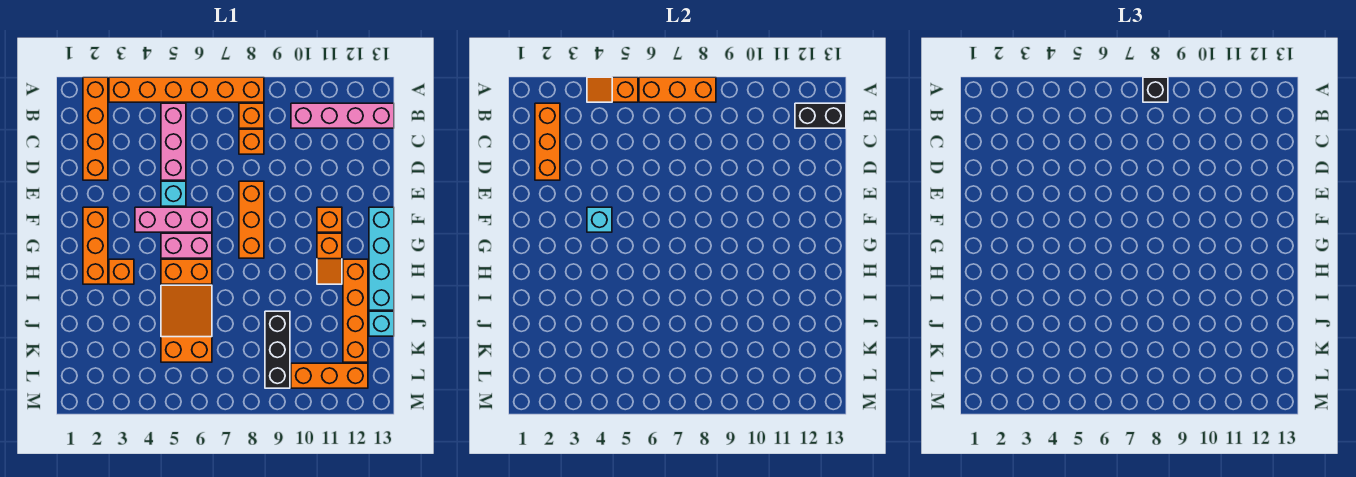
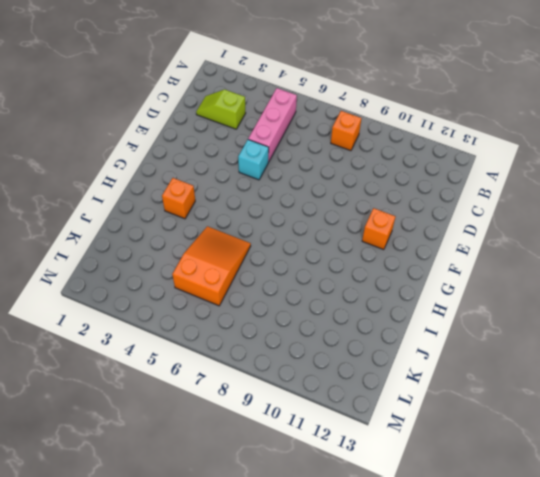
lime 1x2 slope [196,90,246,129] -> orange 1x4 brick [83,77,108,180]
none -> orange 1x6 brick [109,77,264,102]
none -> pink 1x4 brick [291,103,394,128]
none -> orange 1x1 brick [239,129,264,154]

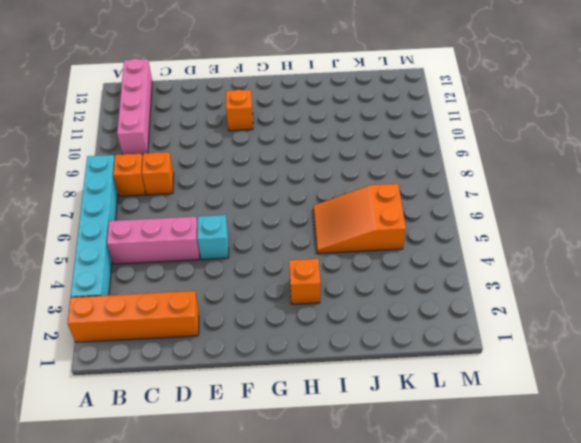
cyan 1x6 brick [71,155,118,297] -> orange 1x6 brick [109,77,264,102]
none -> orange 1x3 brick [239,181,264,258]
none -> orange 1x3 brick [83,207,108,284]
none -> pink 1x3 brick [135,207,212,232]

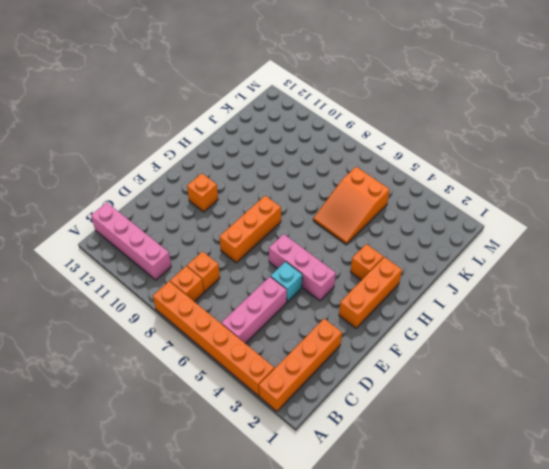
none -> cyan 1x4 brick [369,207,394,310]
none -> pink 1x2 brick [161,233,212,258]
none -> orange 1x2 slope [317,233,342,284]

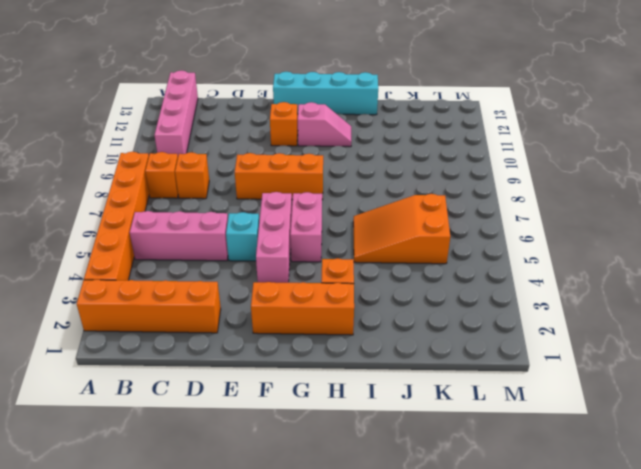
pink 1x2 slope [298,102,351,147] -> orange 1x2 slope [317,233,342,284]
none -> orange 1x2 brick [161,259,212,284]
none -> orange 1x4 brick [343,259,368,362]
none -> black 1x3 brick [265,311,290,388]

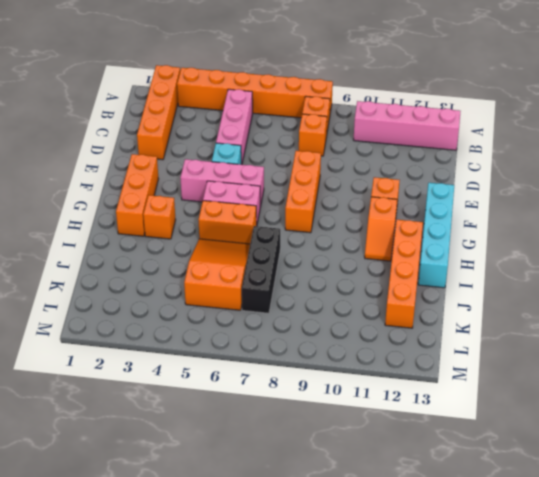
black 1x3 brick [242,226,280,313] -> black 1x3 brick moved to [265,311,290,388]
none -> cyan 1x1 brick [369,311,394,336]
none -> orange 1x3 brick [291,363,368,388]
none -> orange 1x2 slope [587,77,638,102]

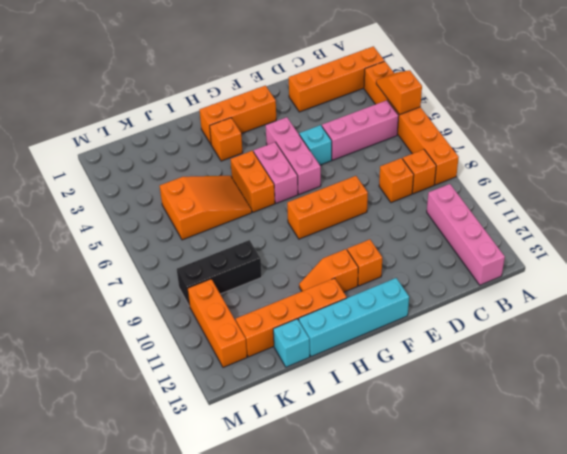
none -> orange 1x3 brick [639,77,716,102]
none -> orange 1x3 brick [535,103,560,180]
none -> black 1x2 brick [795,103,846,128]

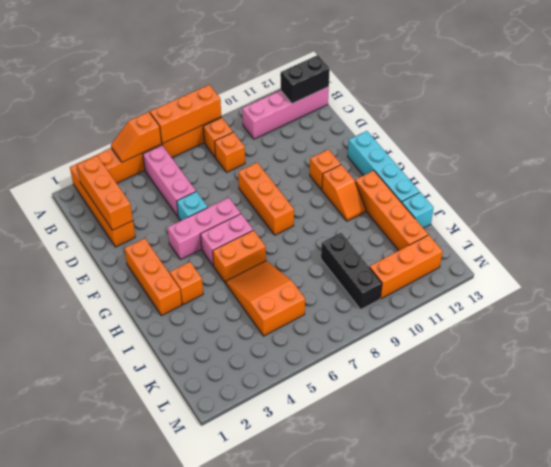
none -> cyan 1x1 brick [587,207,612,232]
none -> black 1x1 brick [1143,77,1168,102]

